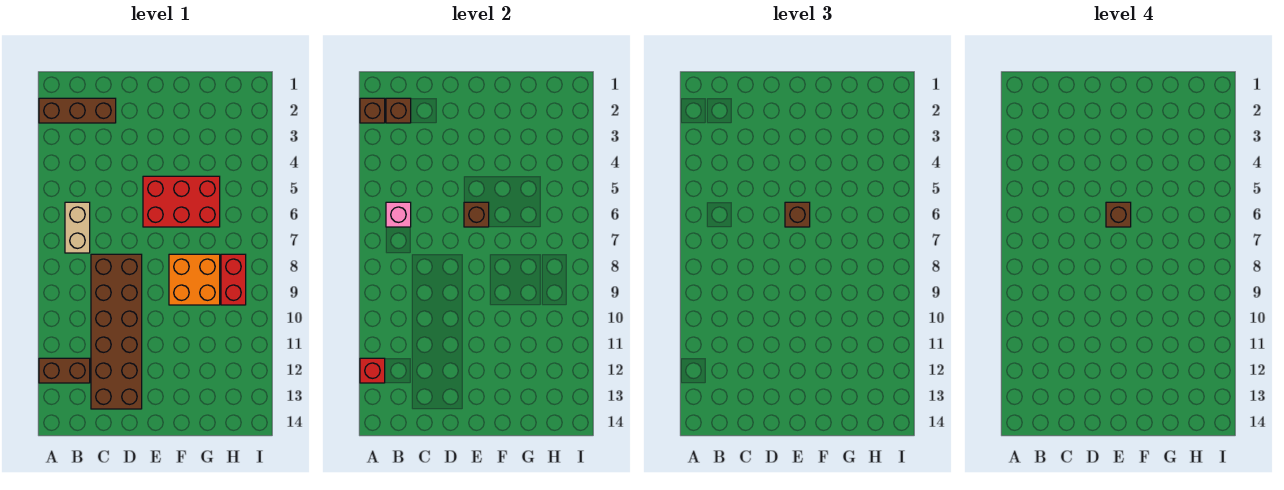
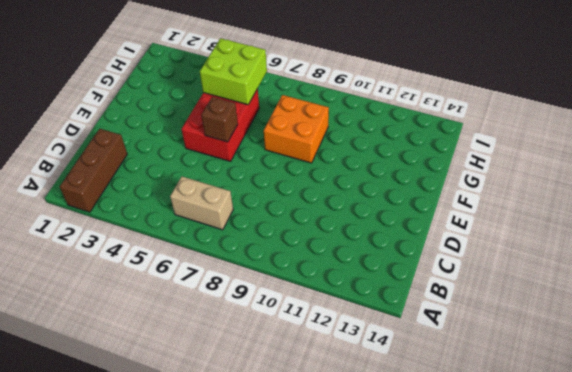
lime 2x2 brick [200,38,267,105] -> none
none -> brown 1x2 brick [39,358,90,383]
none -> brown 2x6 brick [91,254,142,409]
none -> red 1x2 brick [221,254,246,305]

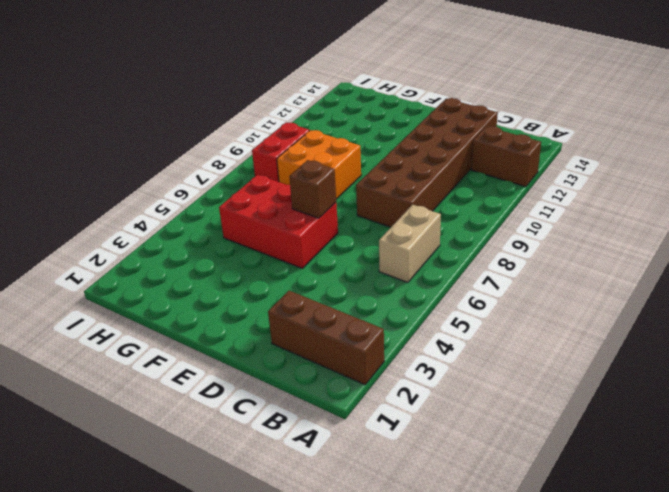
none -> brown 1x1 brick [360,98,385,123]
none -> red 1x1 brick [360,358,385,383]
none -> brown 1x1 brick [386,98,411,123]

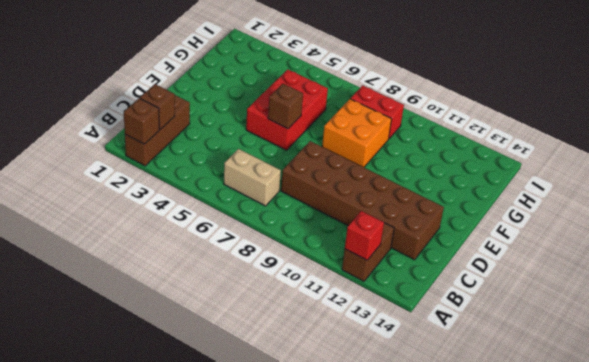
none -> pink 1x1 brick [386,202,411,227]
none -> brown 1x1 brick [785,202,810,227]
none -> brown 1x1 brick [1106,202,1131,227]

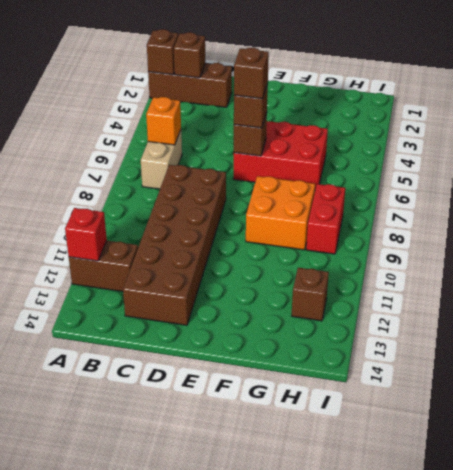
orange 1x1 brick [146,97,181,145] -> pink 1x1 brick [386,202,411,227]
brown 1x1 brick [291,268,329,321] -> none

